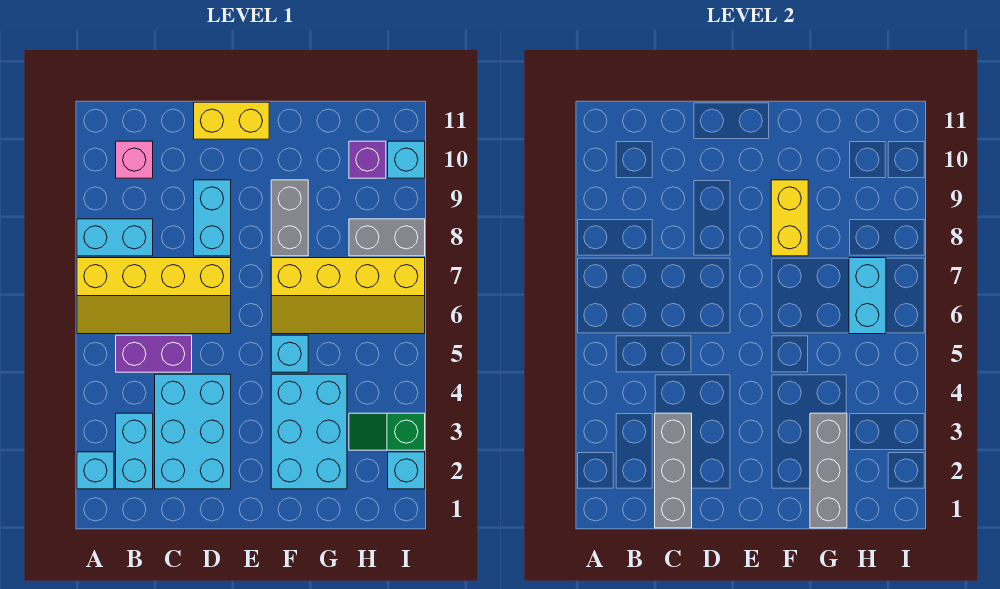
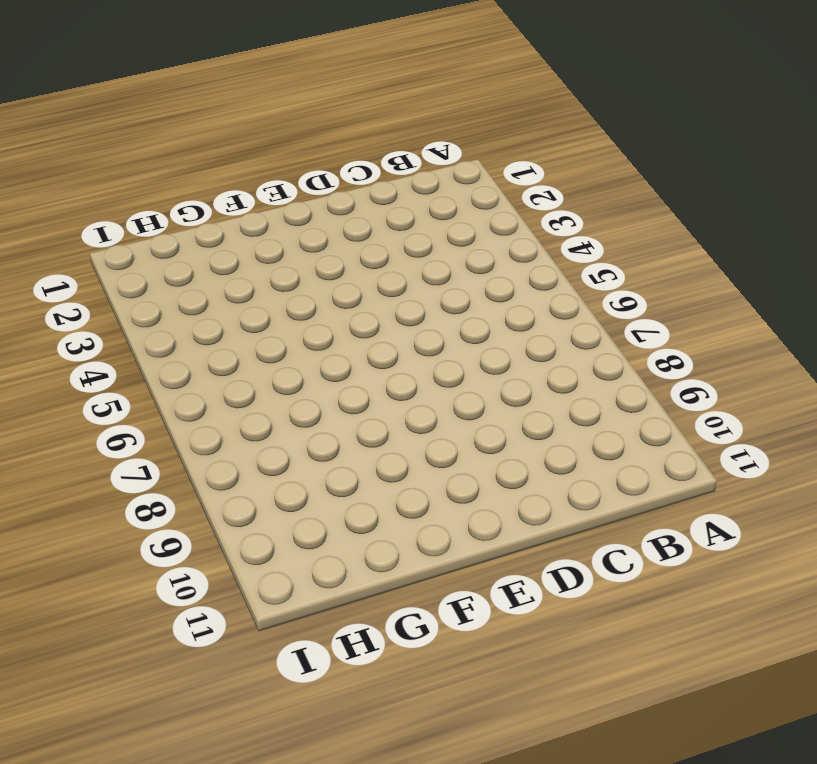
none -> cyan 1x1 brick [77,452,114,489]
none -> yellow 2x4 slope [77,258,231,334]
none -> cyan 1x2 brick [77,219,153,256]

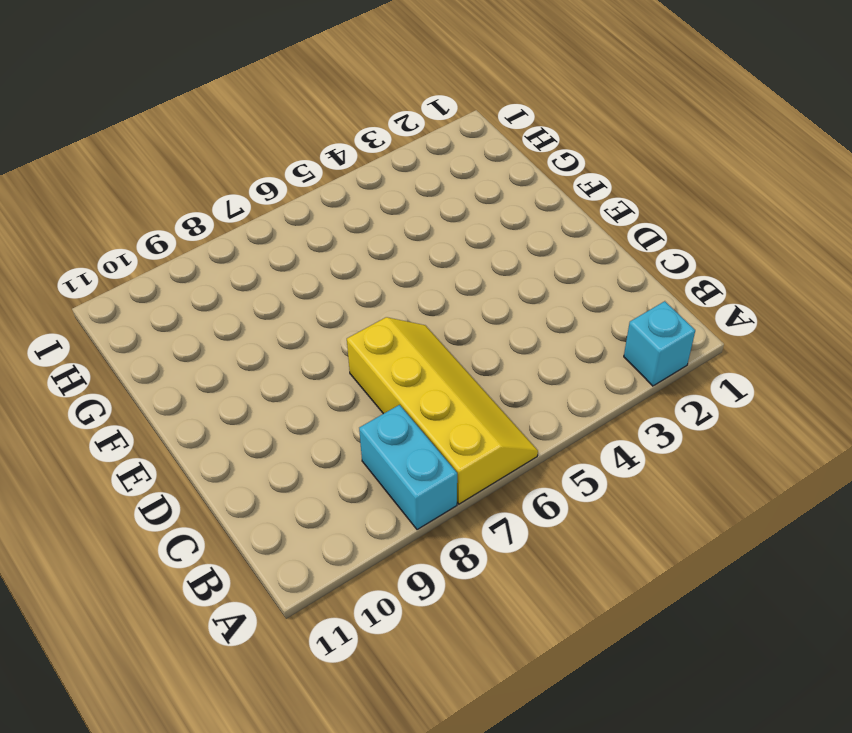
none -> cyan 1x2 brick [116,413,153,489]
none -> purple 1x2 brick [116,335,192,372]
none -> pink 1x1 brick [116,141,153,178]

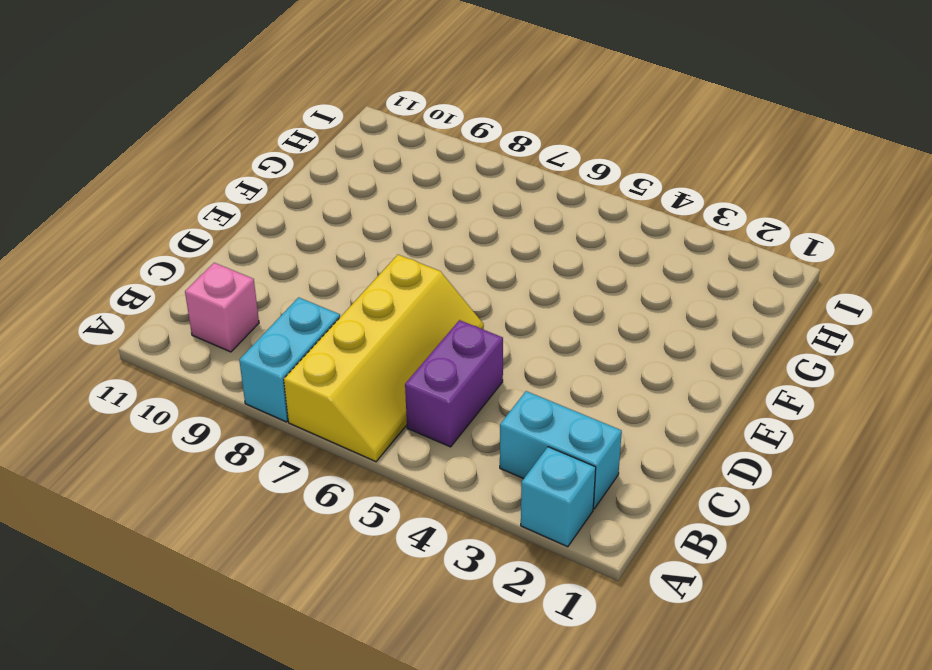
none -> cyan 2x3 brick [155,374,231,489]
none -> cyan 1x2 brick [194,180,231,256]
none -> yellow 1x2 brick [194,102,269,139]

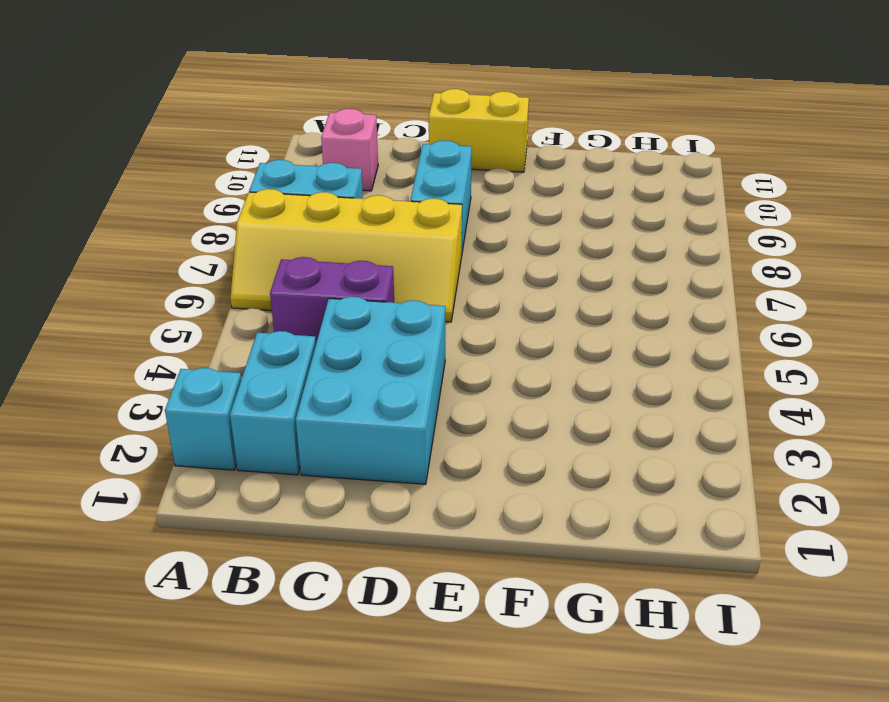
none -> cyan 2x3 brick [271,374,347,489]
none -> cyan 1x1 brick [271,335,308,372]
none -> yellow 2x4 slope [271,258,425,334]

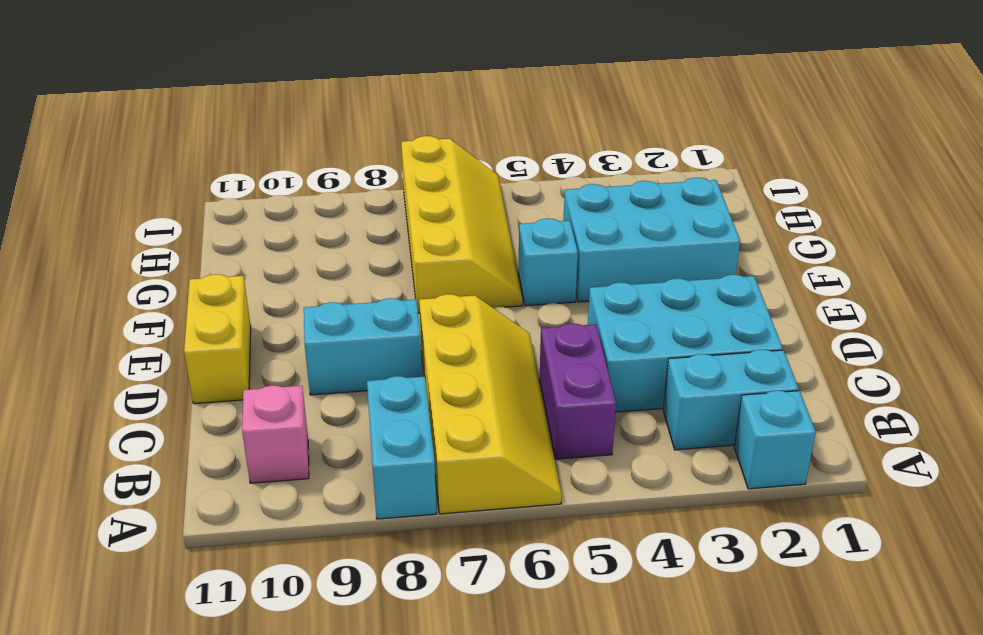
none -> grey 1x2 brick [271,180,308,256]
none -> green 1x2 slope [349,413,425,450]
none -> grey 1x2 brick [349,219,425,256]

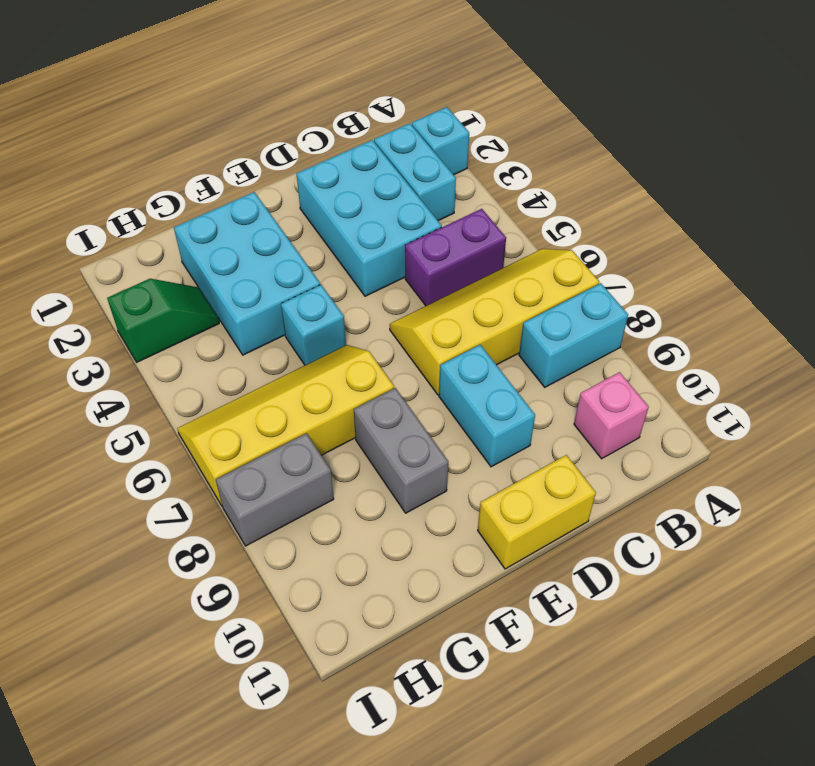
none -> purple 1x1 brick [349,141,386,178]
none -> cyan 1x1 brick [388,452,425,489]
none -> cyan 1x1 brick [388,141,425,178]

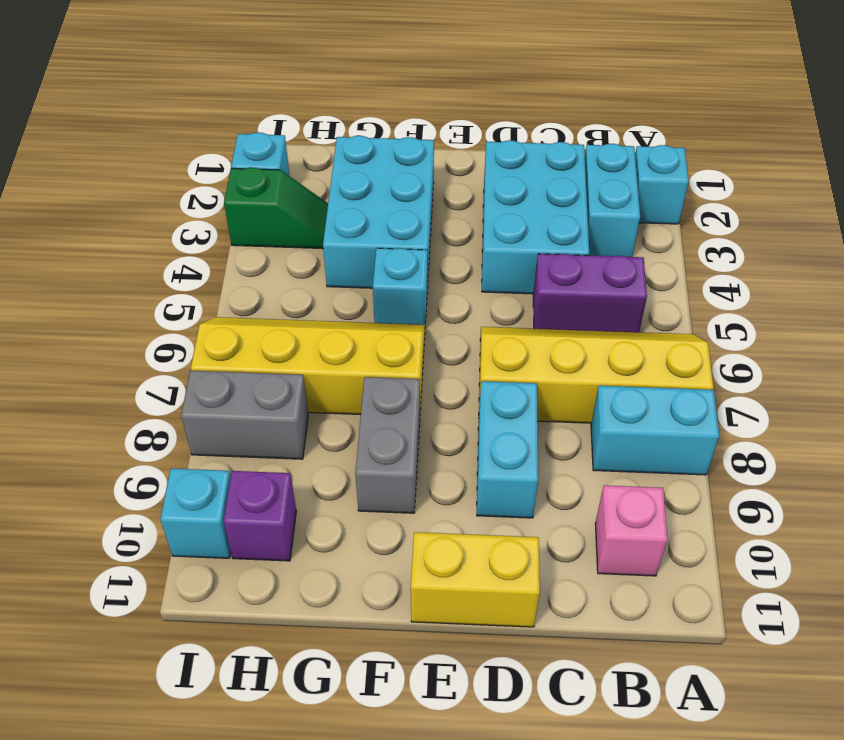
none -> grey 1x3 brick [655,413,692,528]
none -> yellow 1x2 brick [771,180,808,256]
none -> grey 1x3 brick [810,413,847,528]

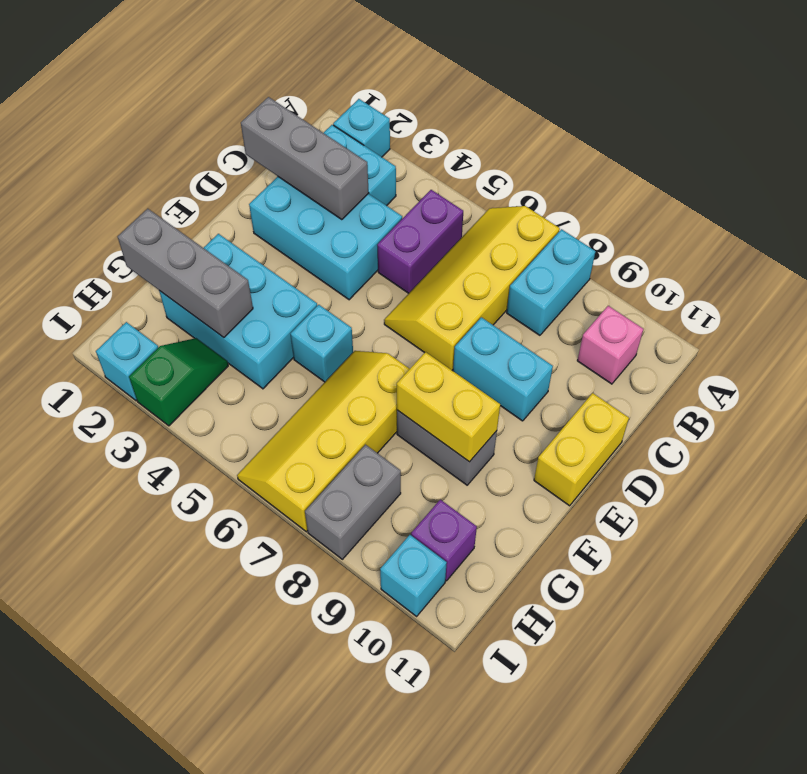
none -> cyan 1x2 brick [849,258,886,334]

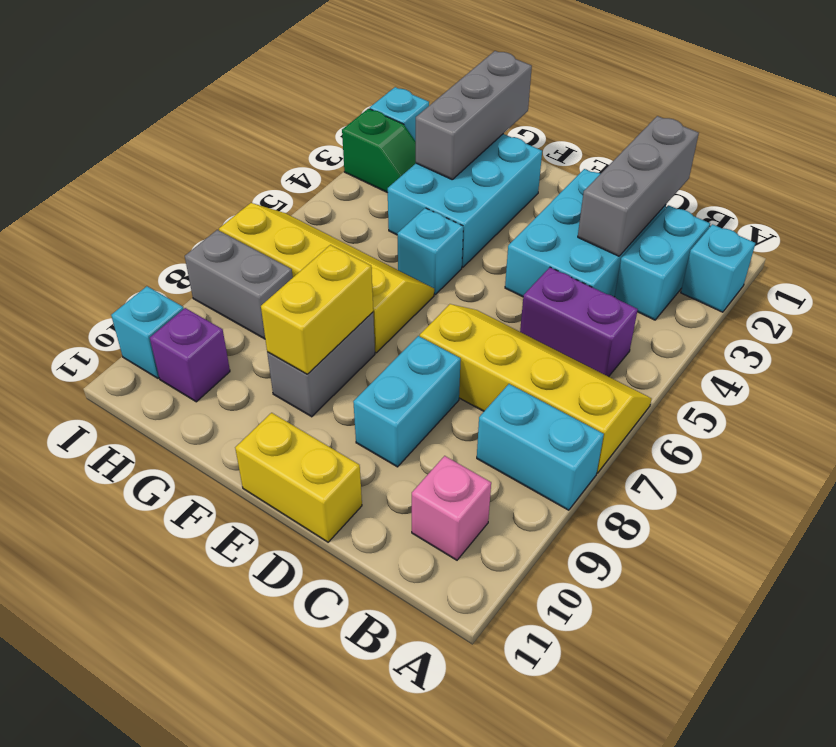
none -> cyan 1x2 brick [849,258,886,334]

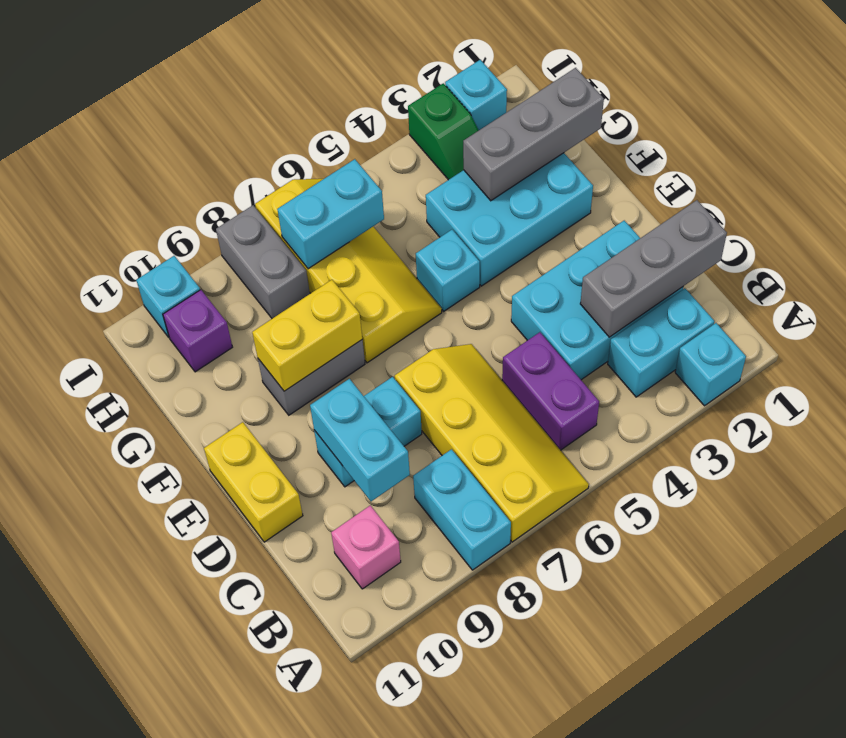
cyan 1x2 brick [310,379,410,501] -> none

